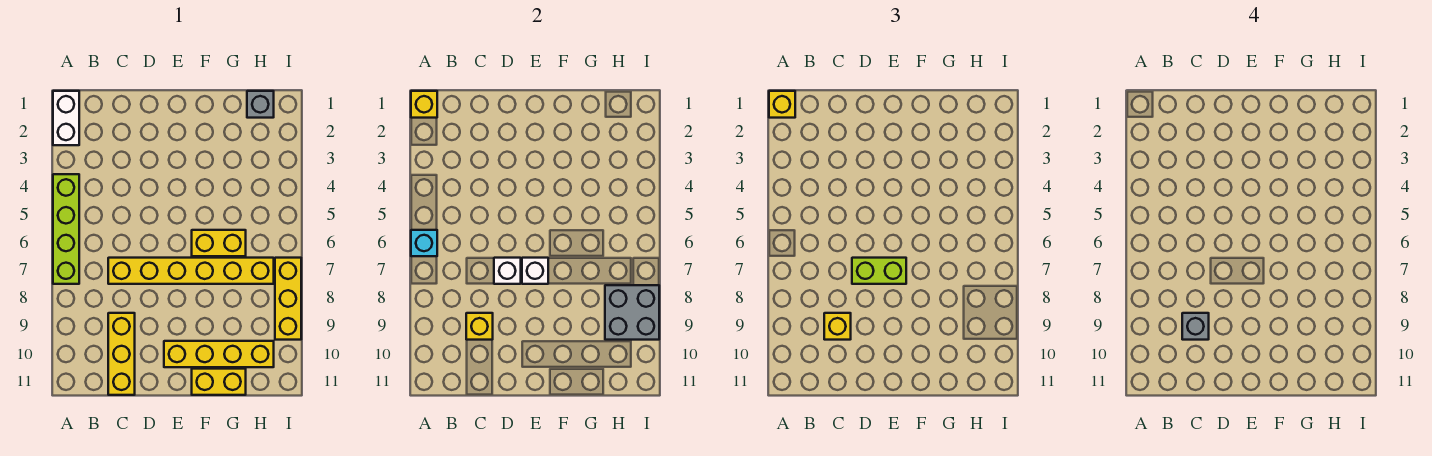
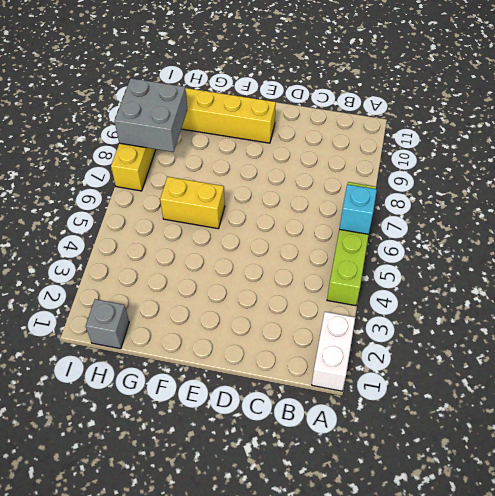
none -> yellow 1x6 brick [108,258,274,284]
none -> yellow 1x3 brick [108,313,135,395]
none -> yellow 1x2 brick [192,369,246,395]

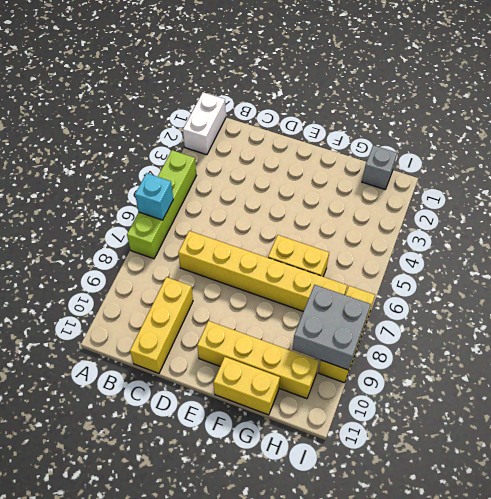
none -> yellow 1x1 brick [411,91,437,118]
none -> yellow 1x1 brick [466,313,493,340]
none -> white 1x1 brick [494,258,521,284]

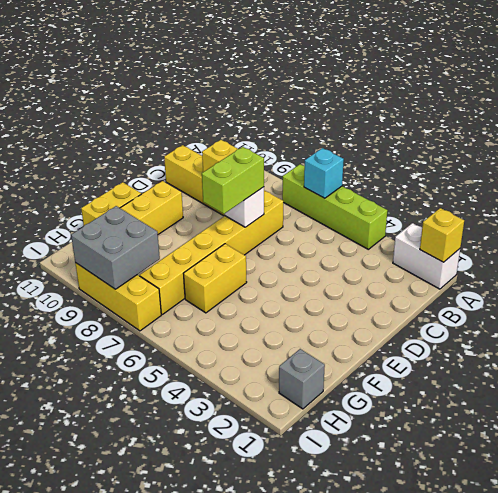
none -> white 1x1 brick [522,258,548,284]
none -> yellow 1x1 brick [769,91,795,118]
none -> yellow 1x1 brick [824,313,851,340]

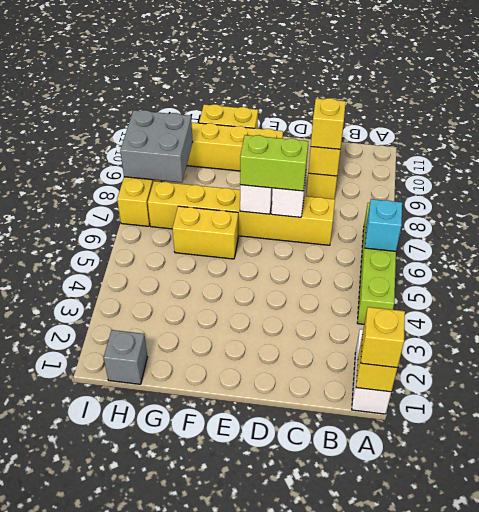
none -> grey 1x1 brick [1182,313,1209,340]

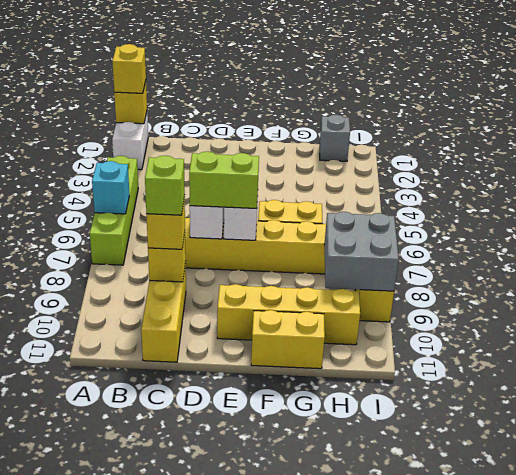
lime 1x1 brick [145,156,185,215] -> grey 1x1 brick [1182,313,1209,340]

